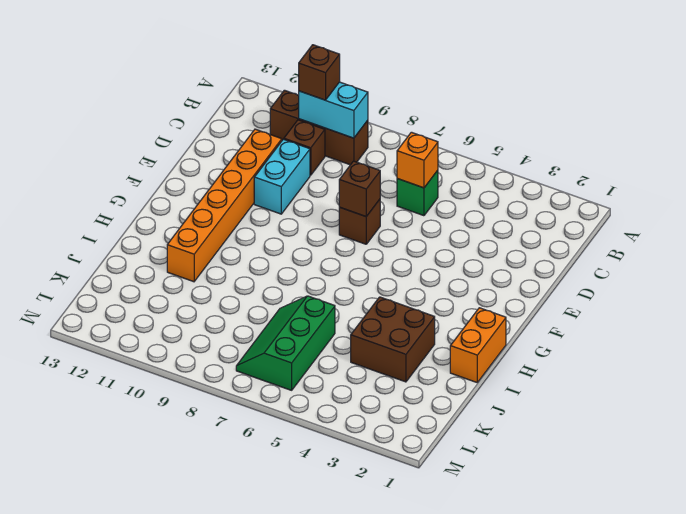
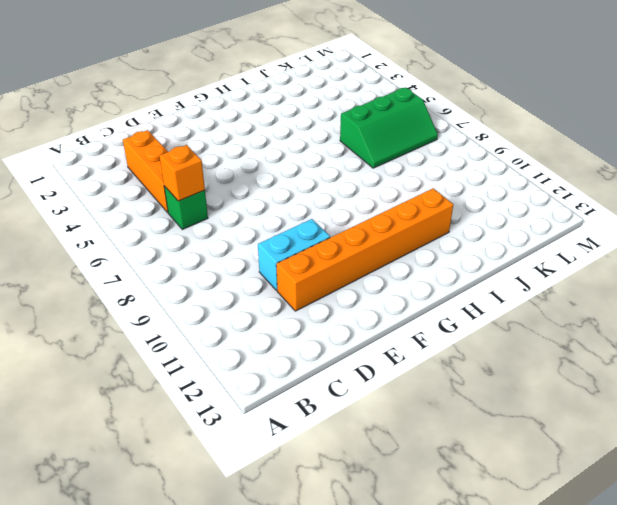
orange 1x3 brick [123,130,168,212] -> none
none -> brown 1x3 brick [270,90,368,165]
none -> brown 1x1 brick [284,120,325,175]
none -> brown 1x1 brick [339,199,380,244]

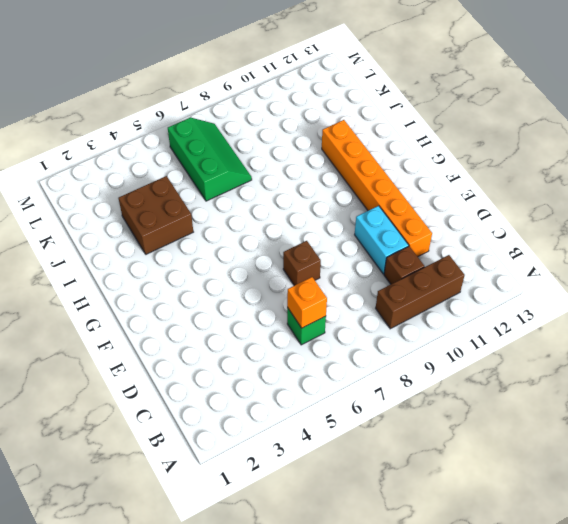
none -> orange 1x2 brick [450,308,506,382]
none -> cyan 1x2 brick [298,82,368,138]
none -> brown 1x1 brick [339,161,380,217]

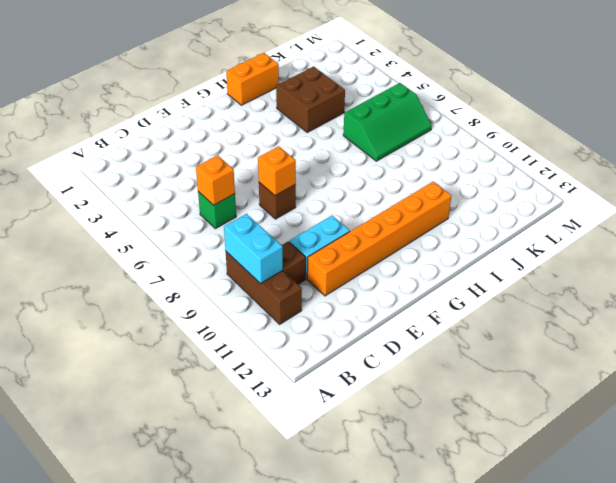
orange 1x1 brick [258,146,296,196] -> brown 1x1 brick [339,161,380,217]
none -> brown 1x1 brick [299,45,340,100]

